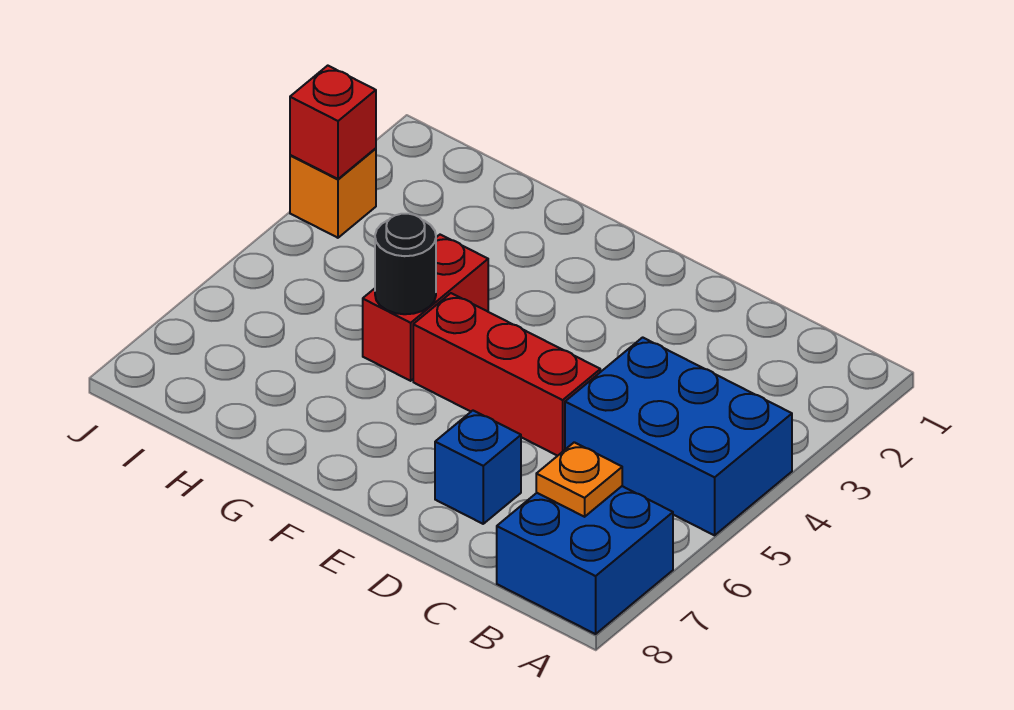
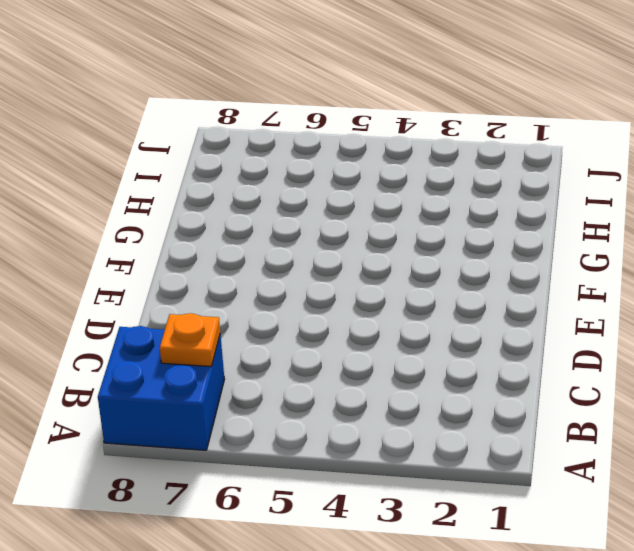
none -> blue 2x3 brick [565,337,792,535]
none -> red 1x3 brick [413,293,600,456]

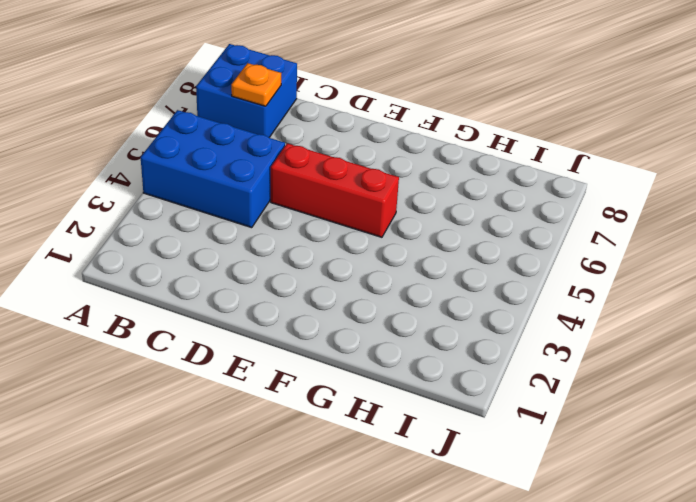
none -> blue 1x1 brick [435,411,521,524]
none -> red 1x2 brick [363,235,488,381]

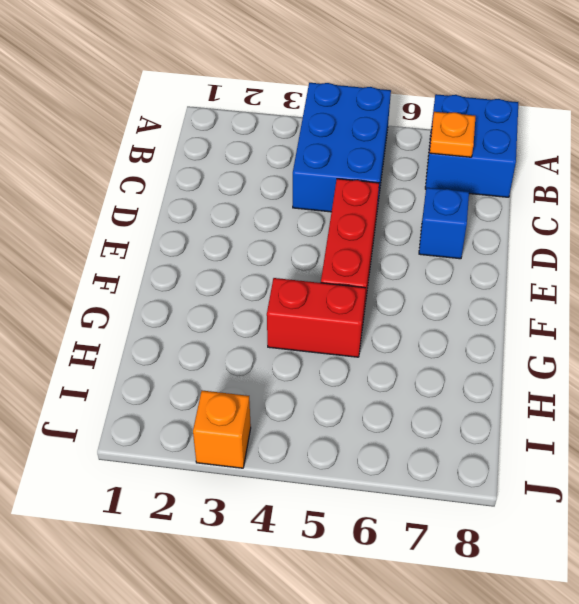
none -> black 1x1 round brick [375,214,436,314]
none -> red 1x1 brick [290,66,376,179]

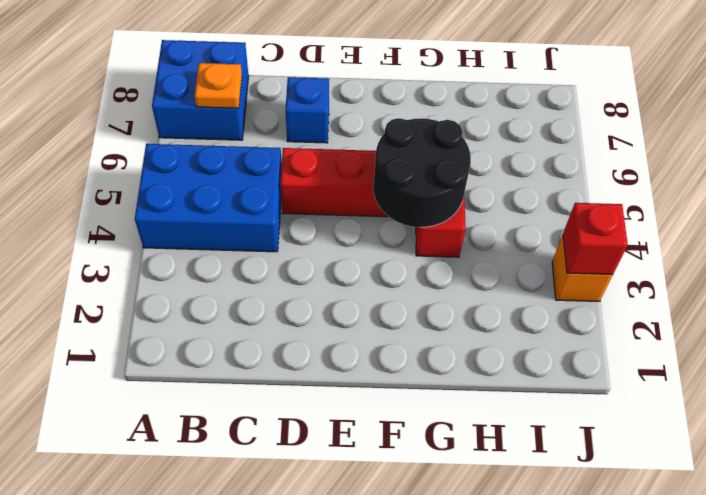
black 2x2 round brick [373,118,471,228] -> black 1x1 round brick [375,214,436,314]

